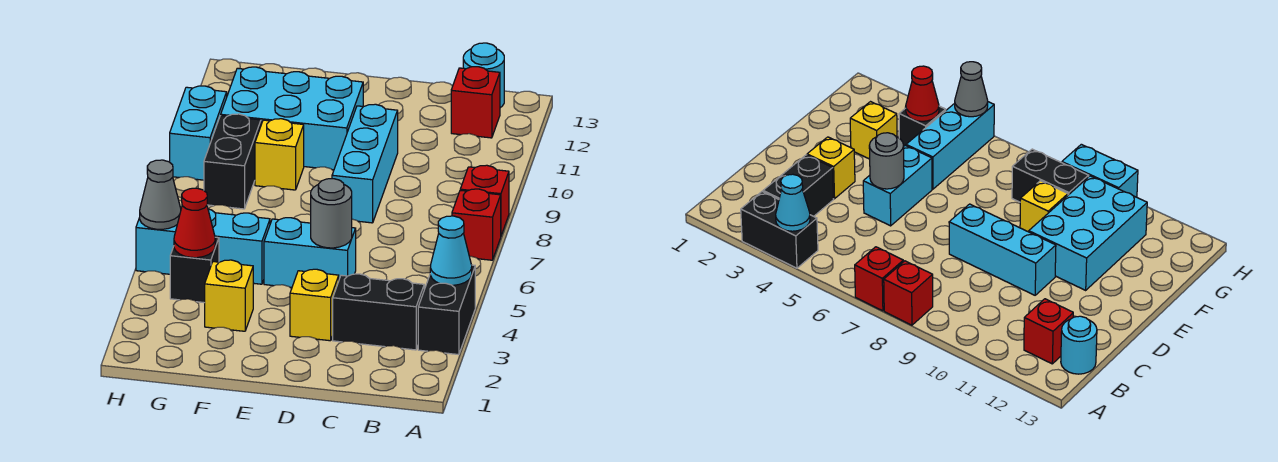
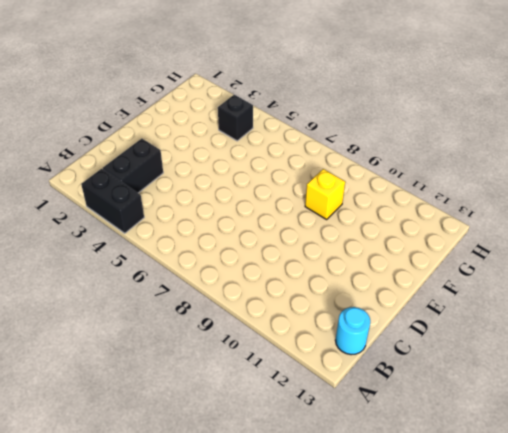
none -> red 1x1 brick [452,189,501,260]
none -> red 1x1 brick [460,165,509,235]
none -> red 1x1 brick [451,67,500,138]

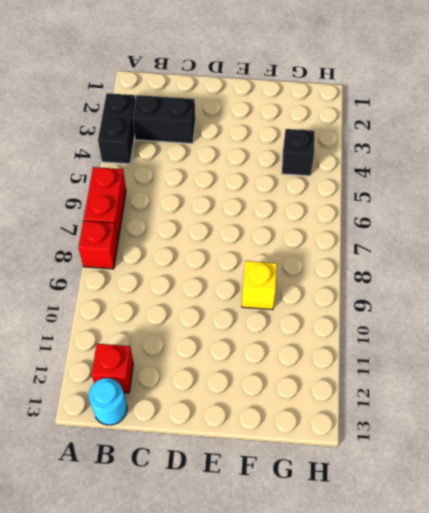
red 1x2 brick [84,167,126,240] -> red 1x1 brick [452,189,501,260]
none -> yellow 1x1 brick [290,269,339,341]
none -> cyan 1x2 brick [264,218,356,288]
none -> cyan 1x3 brick [332,104,398,223]

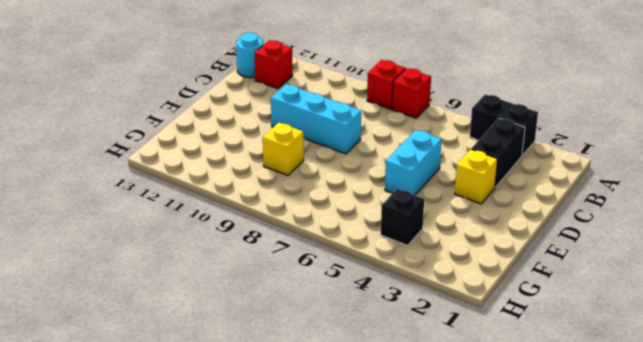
none -> cyan 2x3 brick [221,67,363,170]
none -> yellow 1x1 brick [205,260,253,331]
none -> cyan 1x3 brick [136,209,270,284]

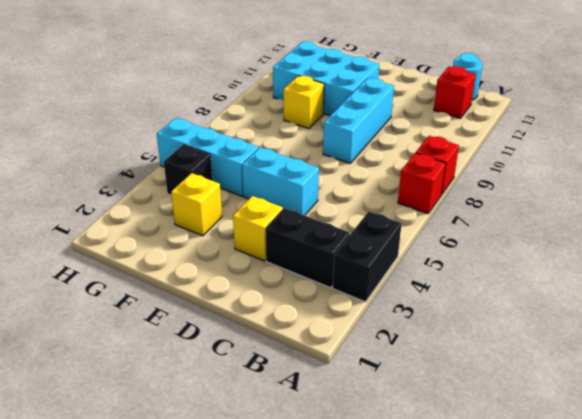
none -> black 1x2 brick [204,114,261,209]
none -> cyan 1x2 brick [170,86,227,180]
none -> cyan 1x1 cone [430,216,472,285]

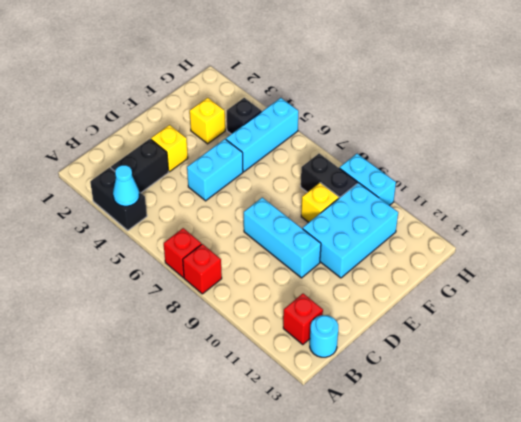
none -> grey 1x1 round brick [311,179,352,248]
none -> red 1x1 cone [174,188,215,258]
none -> grey 1x1 cone [140,160,181,229]

